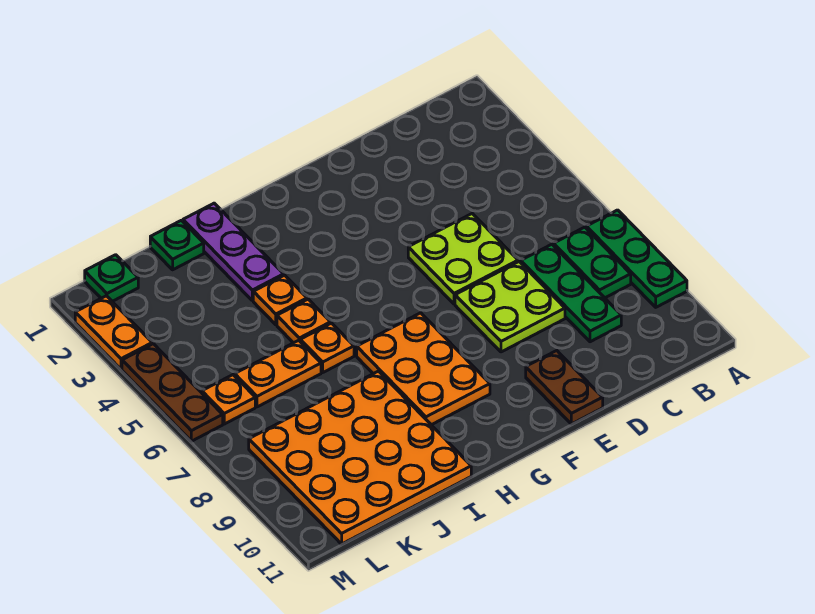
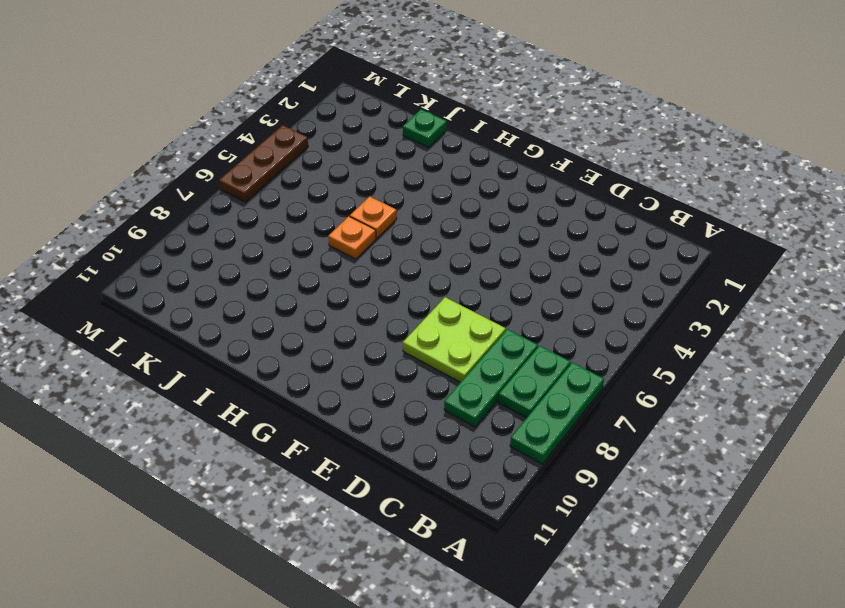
none -> lime 2x2 plate [408,214,518,304]
none -> brown 1x2 plate [526,351,603,424]
none -> orange 2x3 plate [357,313,490,425]

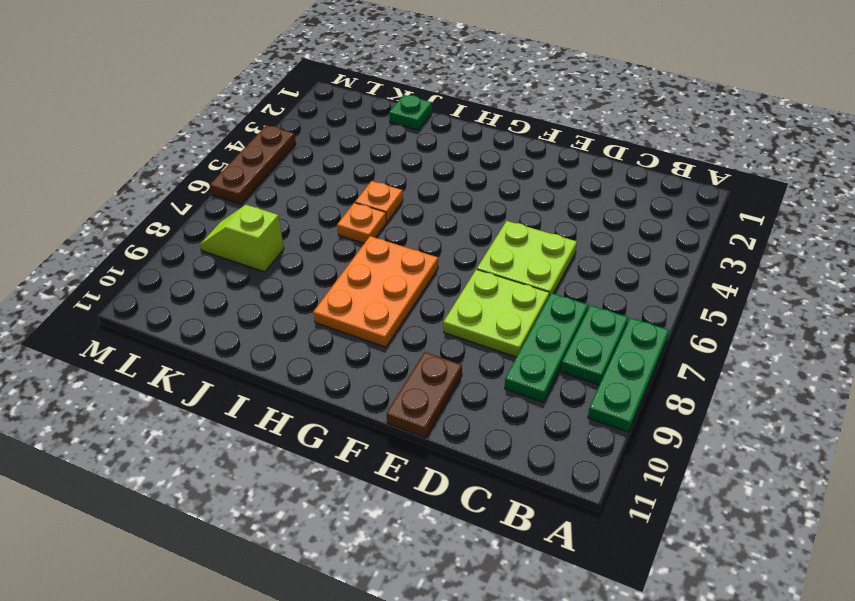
lime 1x2 slope [200,205,284,272] -> orange 4x4 plate [249,371,471,544]
none -> purple 1x3 plate [183,203,284,301]
none -> orange 1x1 plate [253,275,307,325]
none -> orange 1x2 plate [235,340,321,407]

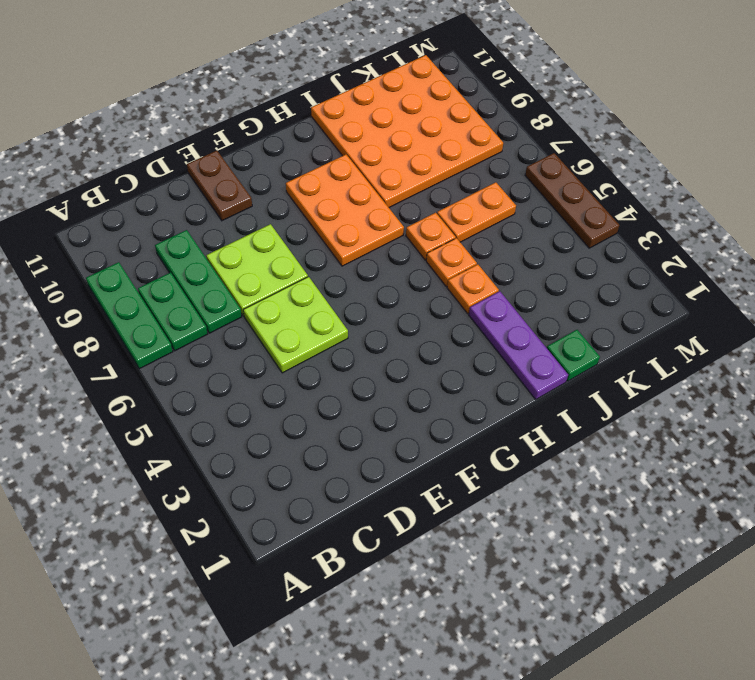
none -> green 1x1 plate [85,255,138,301]
none -> orange 1x1 plate [202,375,255,424]
none -> orange 1x2 plate [75,296,152,369]

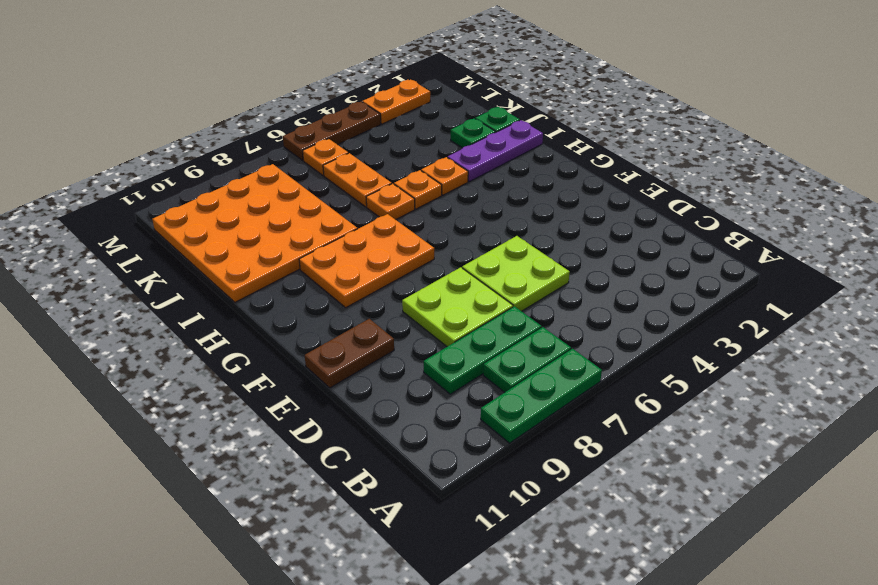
green 1x1 plate [451,118,496,148] -> green 1x1 plate moved to [85,255,138,301]

